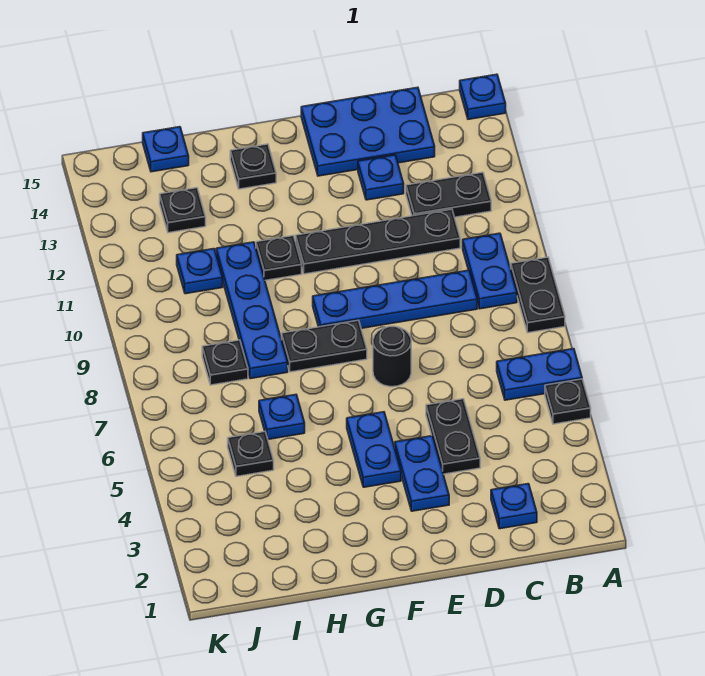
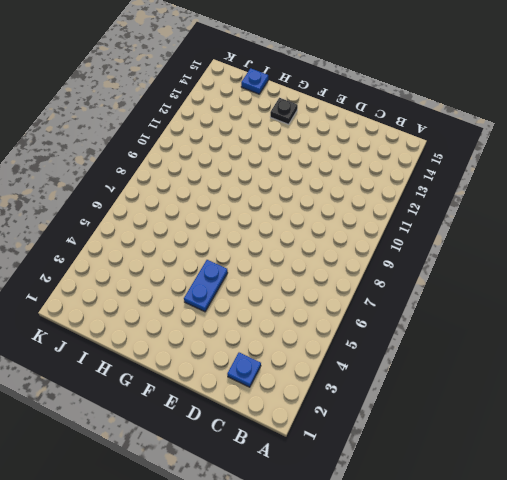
none -> black 1x1 plate [545,379,591,424]
none -> blue 1x2 plate [497,349,582,400]
none -> black 1x2 plate [511,257,565,333]

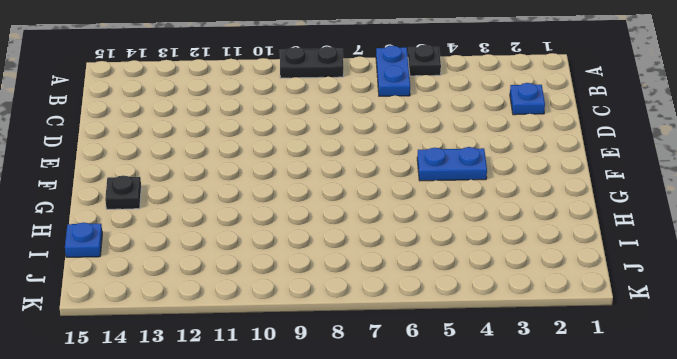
none -> blue 1x1 plate [460,74,506,119]
none -> blue 1x2 plate [463,233,517,309]
none -> black 1x2 plate [406,172,491,217]

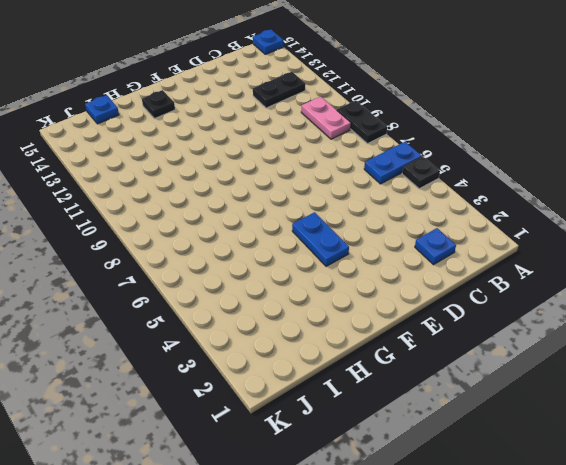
pink 1x2 plate [301,97,351,139] -> blue 1x2 plate [463,233,517,309]
none -> blue 1x4 plate [313,270,477,328]
none -> black 1x4 plate [296,209,460,274]
none -> blue 2x3 plate [301,87,435,176]

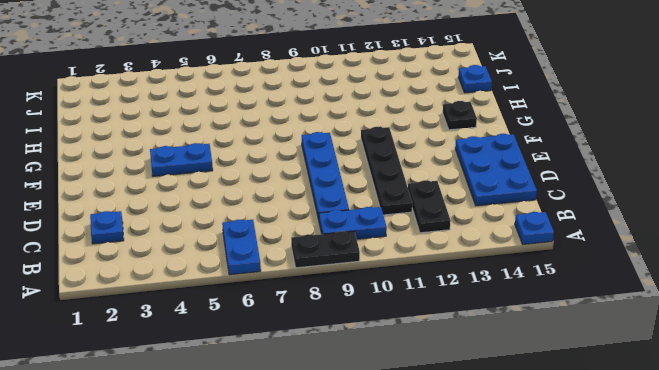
none -> black 1x1 plate [545,379,591,424]
none -> black 1x2 plate [426,399,480,474]
none -> blue 1x1 plate [358,155,404,200]

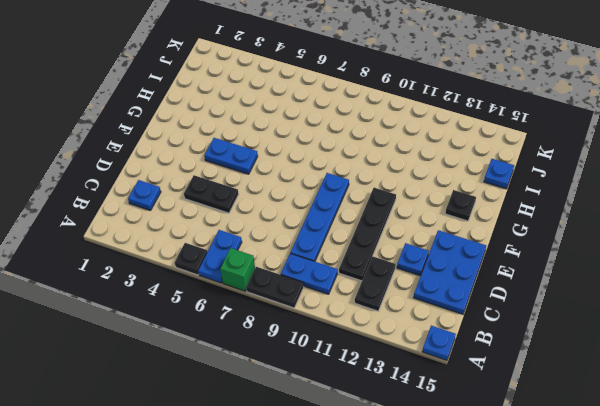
green 1x1 brick [220,248,255,291] -> none
none -> blue 1x2 plate [395,436,449,511]
none -> black 1x1 round brick [373,326,411,387]
none -> black 1x2 plate [282,320,367,372]

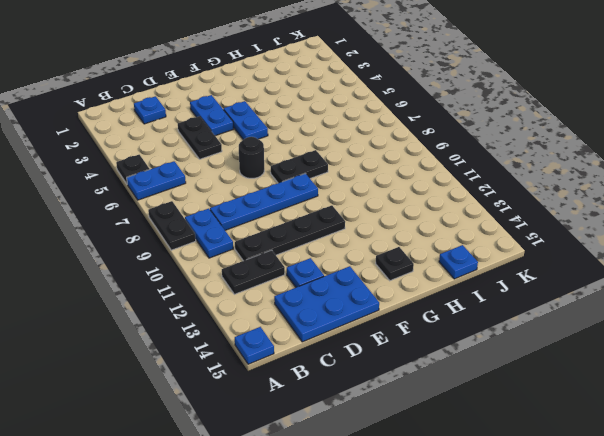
none -> black 1x1 plate [256,236,302,280]
none -> blue 1x1 plate [259,395,305,439]
none -> blue 1x4 plate [216,242,288,379]

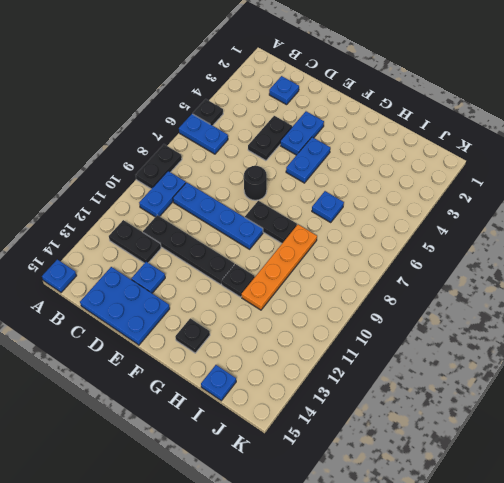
orange 1x4 plate [242,225,317,310] -> blue 1x4 plate [216,242,288,379]
none -> black 1x1 plate [228,432,274,477]
none -> black 1x1 plate [202,340,248,385]
none -> blue 1x1 plate [177,249,223,294]

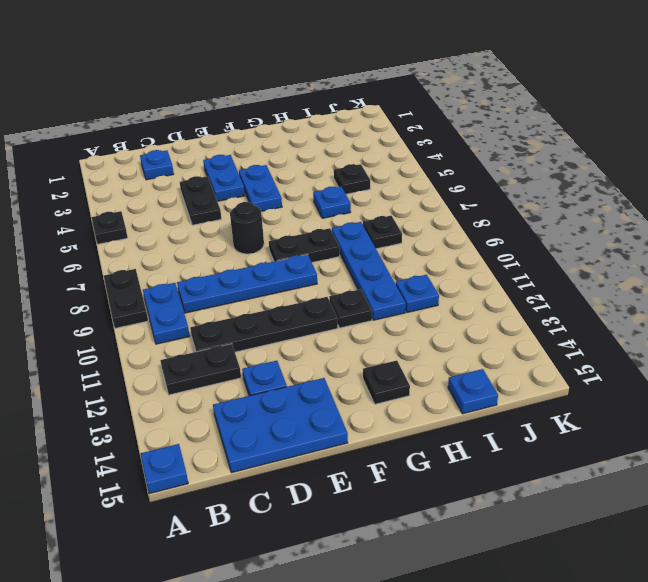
none -> blue 1x2 plate [497,349,582,400]
none -> black 1x1 plate [160,188,206,233]

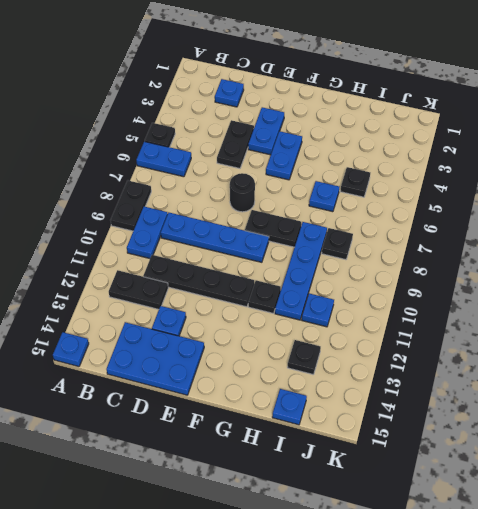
none -> black 1x1 plate [230,144,276,189]

